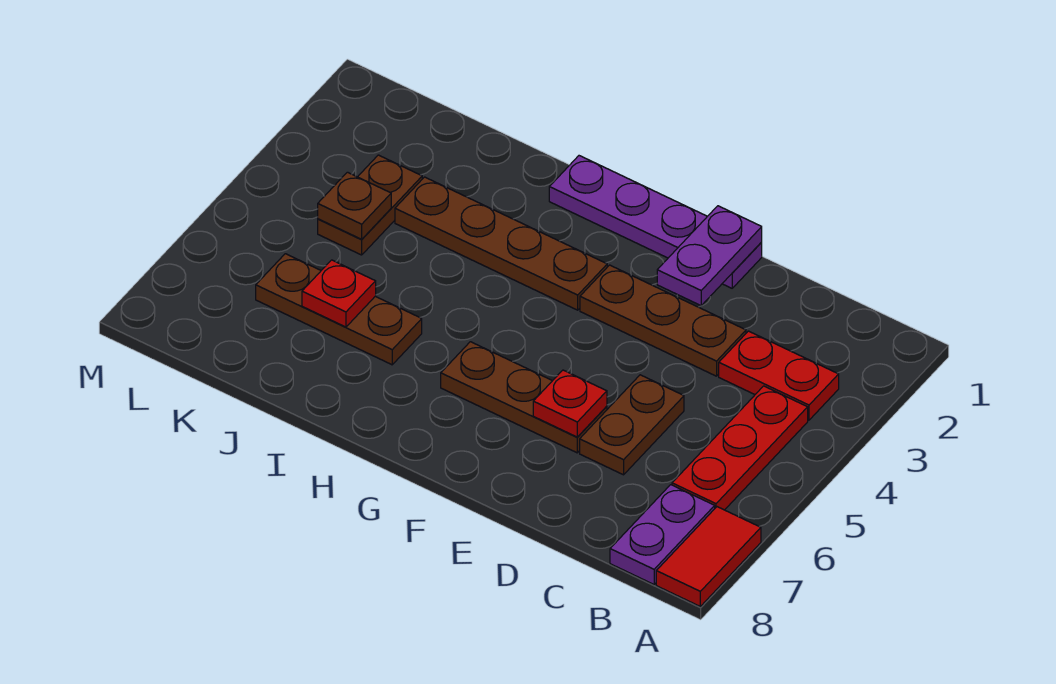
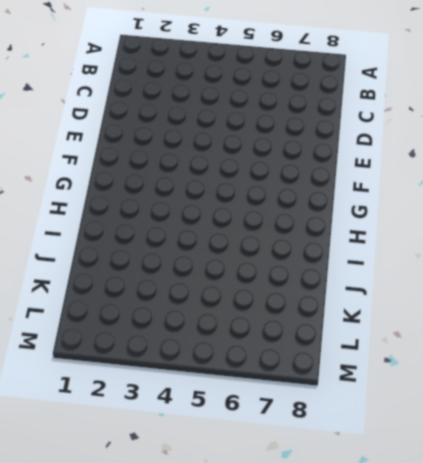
none -> red 1x2 tile [656,507,761,606]
none -> red 1x2 plate [719,331,839,420]
none -> red 1x3 plate [672,386,808,510]

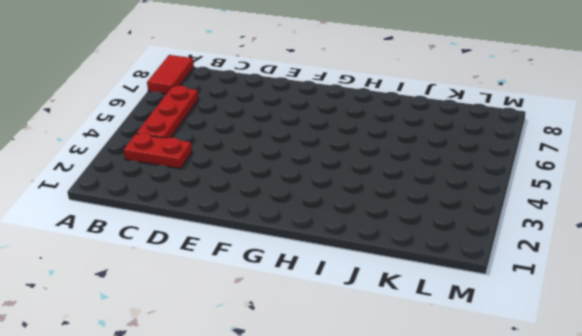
none -> purple 1x2 plate [610,485,715,584]
none -> brown 1x3 plate [580,265,746,376]
none -> brown 1x2 plate [580,375,684,475]

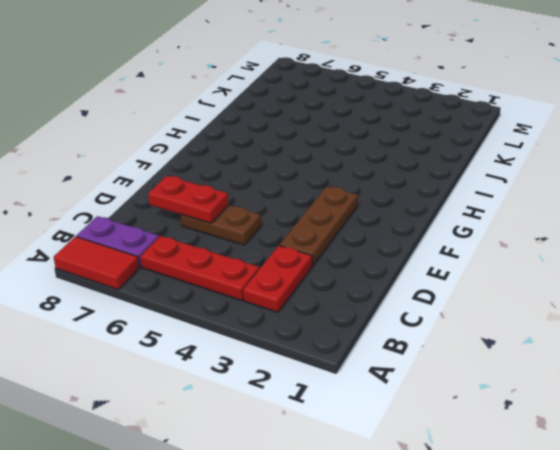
red 1x2 plate [148,176,228,223] -> none
none -> purple 1x4 plate [549,156,762,288]
none -> brown 1x3 plate [441,342,607,453]
none -> brown 1x4 plate [395,177,607,310]

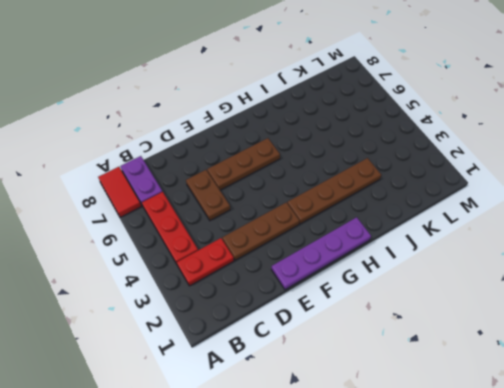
none -> brown 1x3 plate [256,254,422,365]
none -> brown 1x2 plate [318,155,422,255]
none -> purple 1x2 plate [657,206,762,306]

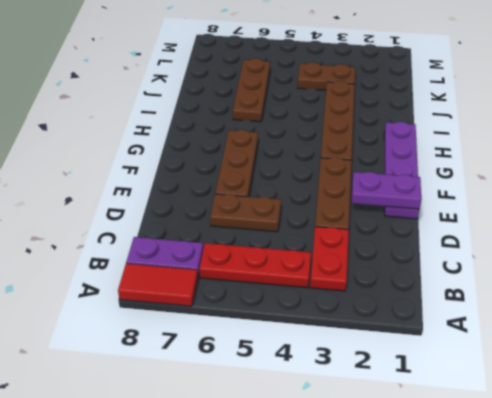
none -> red 1x1 plate [533,370,607,437]
none -> red 1x1 plate [302,260,376,327]
none -> brown 1x1 plate [318,172,391,239]

